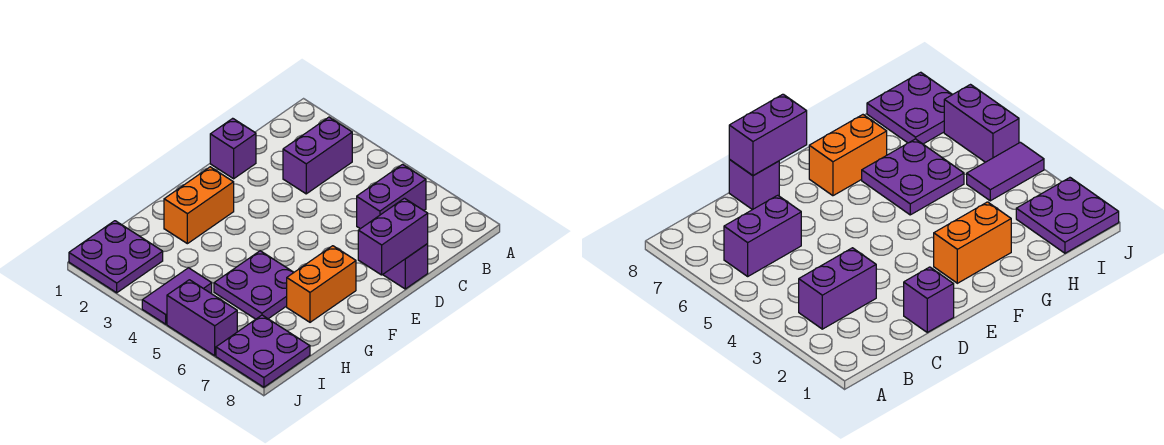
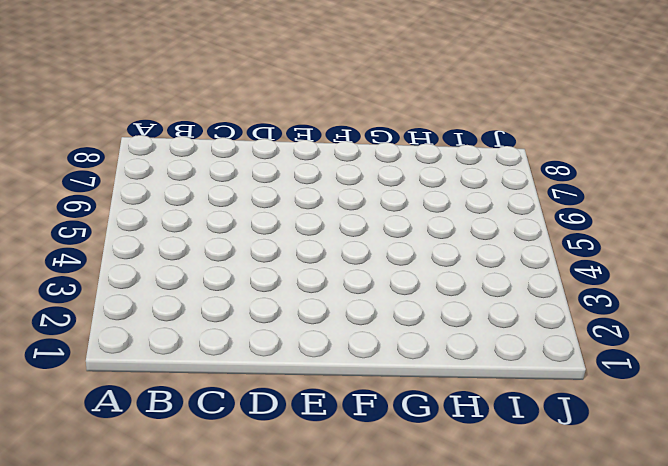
none -> purple 1x2 brick [283,117,352,194]
none -> purple 1x2 brick [357,164,426,229]
none -> purple 1x1 brick [210,118,256,179]

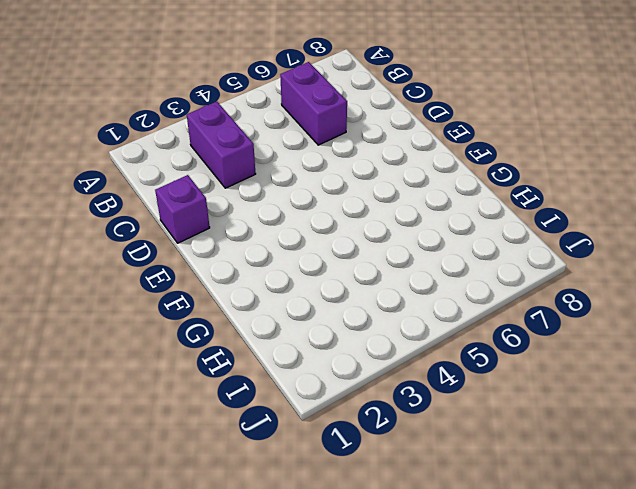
none -> purple 1x1 brick [383,244,428,289]
none -> orange 1x2 brick [164,167,234,244]
none -> orange 1x2 brick [287,246,356,322]

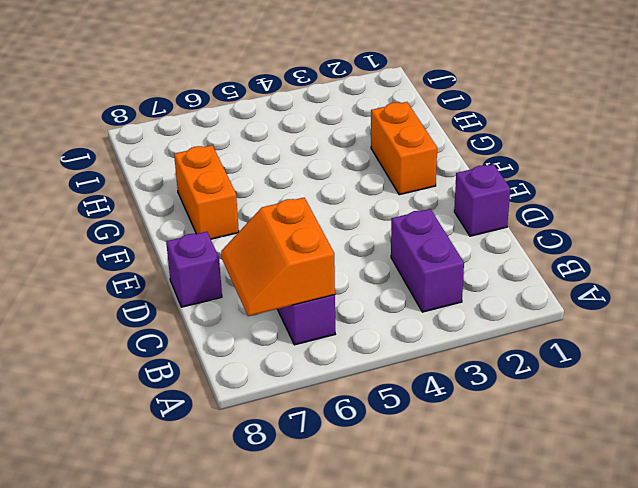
orange 2x2 slope [221,198,335,316] -> none
none -> purple 2x2 plate [214,251,294,319]
none -> purple 2x2 plate [69,221,163,293]
none -> purple 1x2 tile [142,268,212,324]

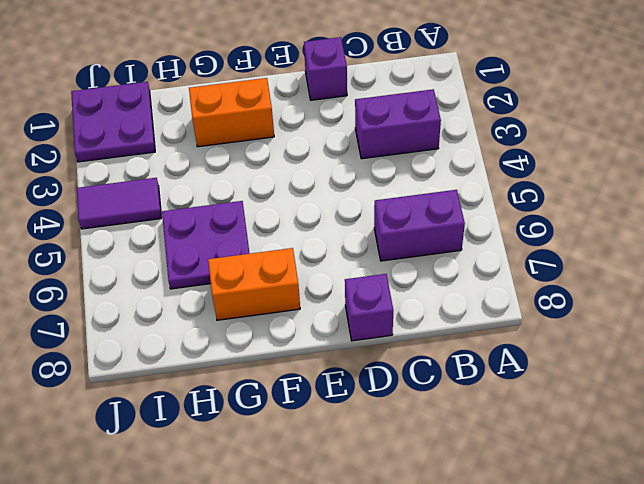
none -> purple 2x2 plate [216,315,310,387]
none -> purple 1x2 brick [167,280,237,356]
none -> purple 1x2 brick [358,198,428,275]

